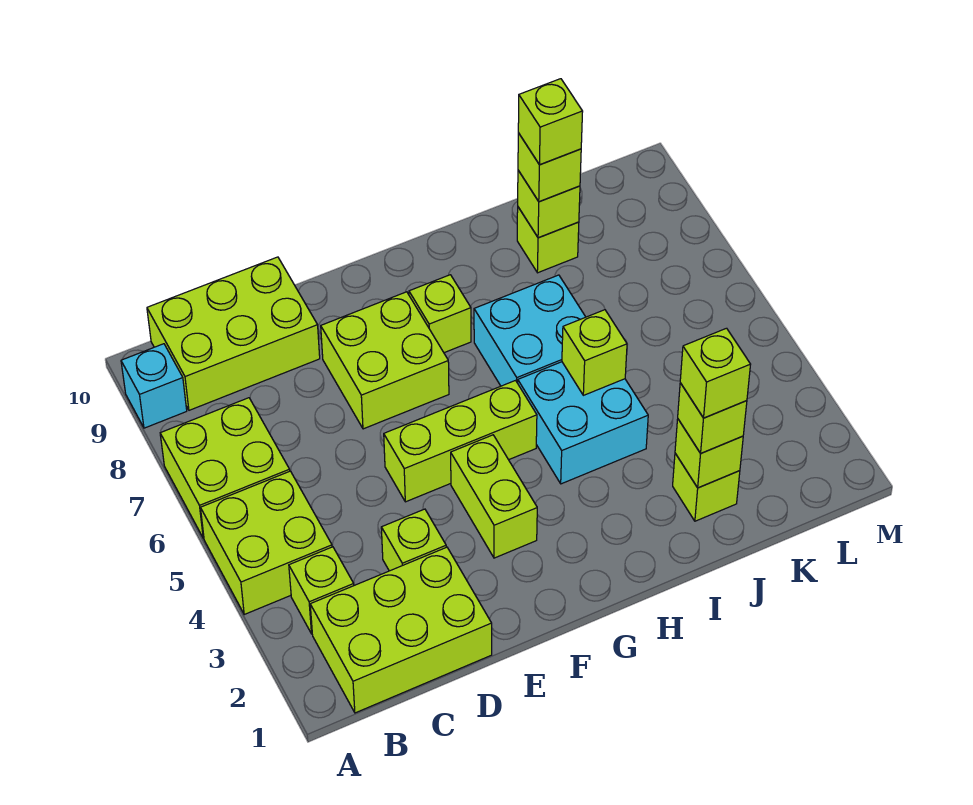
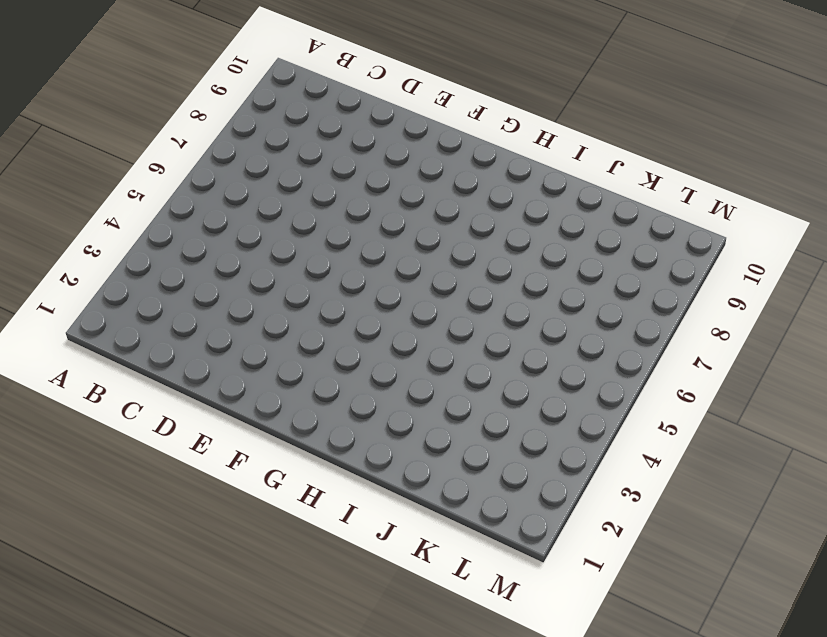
none -> lime 2x2 brick [201,471,332,614]
none -> lime 2x2 brick [160,398,290,538]
none -> cyan 1x1 brick [121,344,187,428]

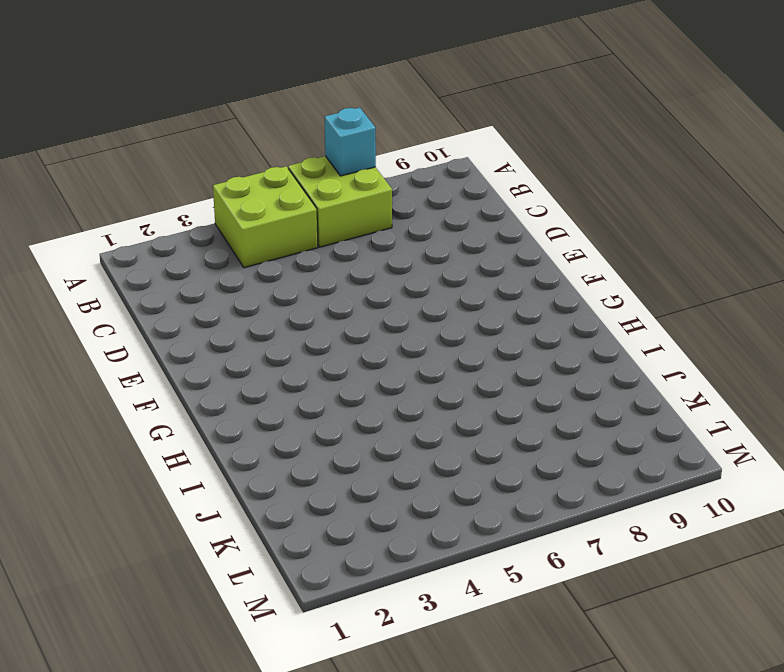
cyan 1x1 brick [325,108,376,176] -> cyan 1x1 brick moved to [121,344,187,428]
none -> lime 2x3 brick [310,547,492,713]
none -> lime 1x1 brick [289,547,354,634]
none -> lime 2x3 brick [147,257,320,410]

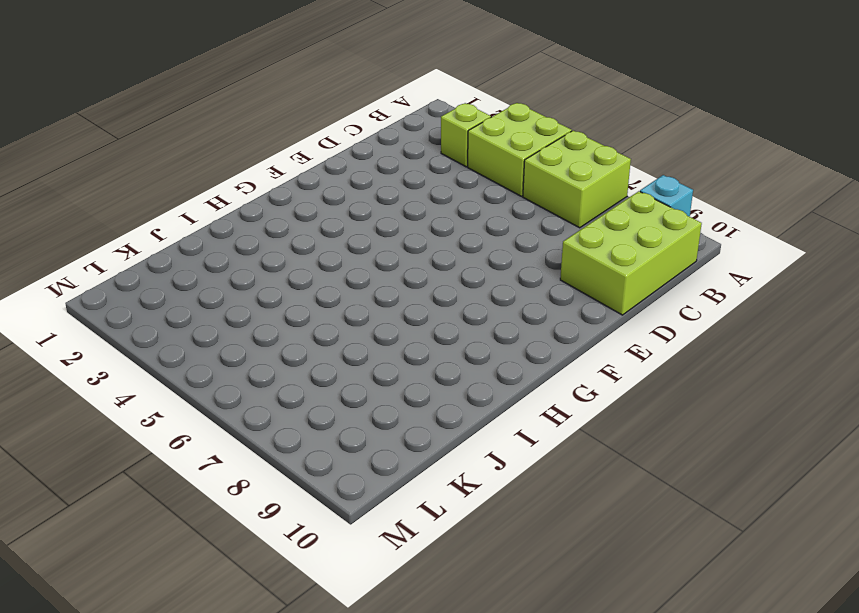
none -> lime 2x3 brick [310,547,492,713]
none -> lime 1x1 brick [381,509,446,571]
none -> lime 1x3 brick [384,381,537,502]

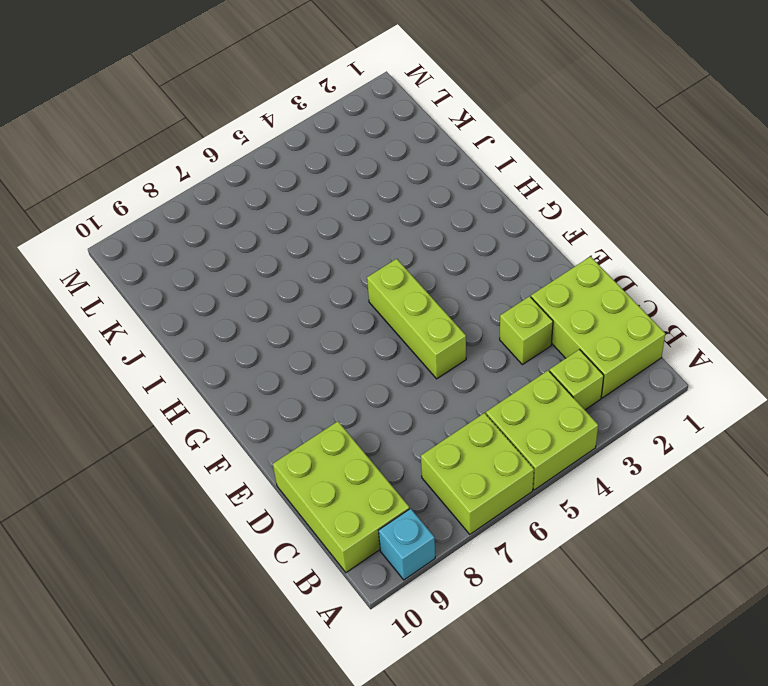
none -> lime 2x2 brick [321,292,449,429]
none -> lime 1x2 brick [451,435,537,558]
none -> lime 1x1 brick [409,275,471,353]

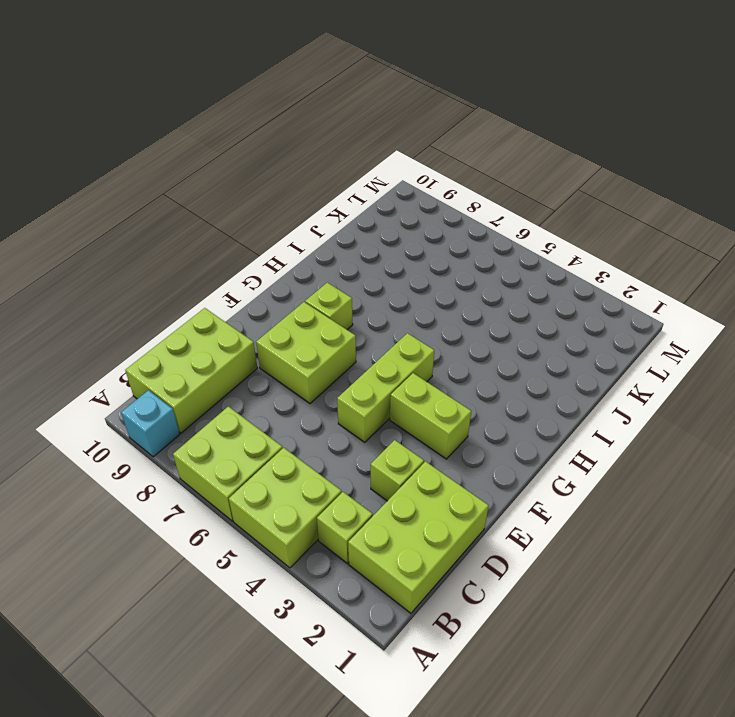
none -> cyan 2x2 brick [518,362,648,484]
none -> cyan 2x2 brick [474,275,585,386]
none -> lime 1x1 brick [673,453,740,521]

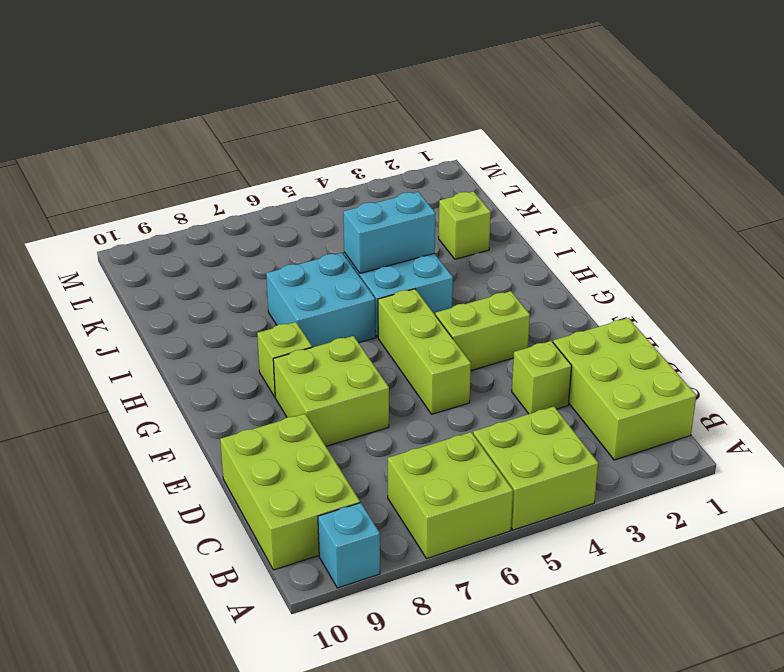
cyan 1x2 brick [343,192,435,273] -> lime 1x1 brick [562,310,627,395]
none -> lime 1x1 brick [289,547,354,634]
none -> lime 1x1 brick [517,207,579,273]
none -> lime 1x1 brick [675,419,743,488]

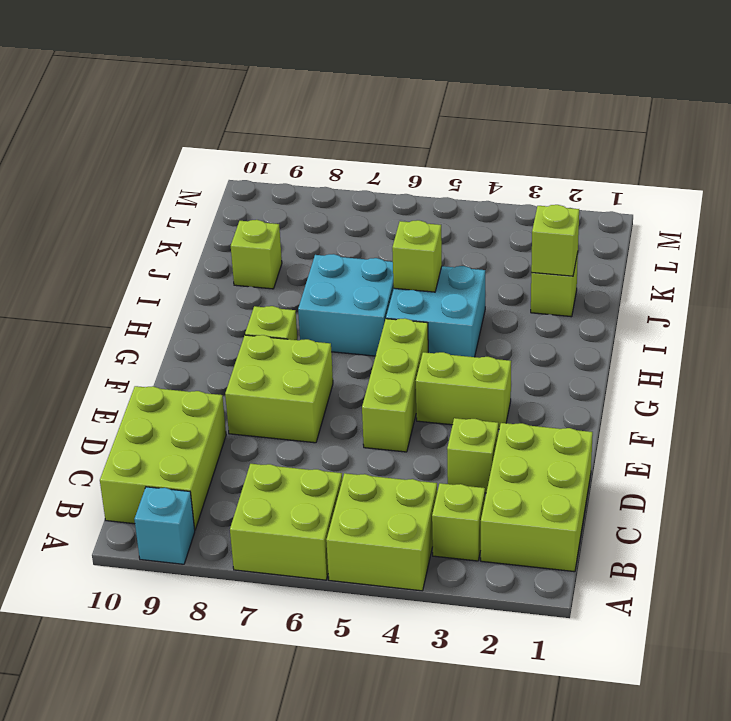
none -> lime 1x1 brick [518,170,580,238]
none -> lime 1x1 brick [678,383,747,453]
none -> lime 1x1 brick [518,133,581,202]

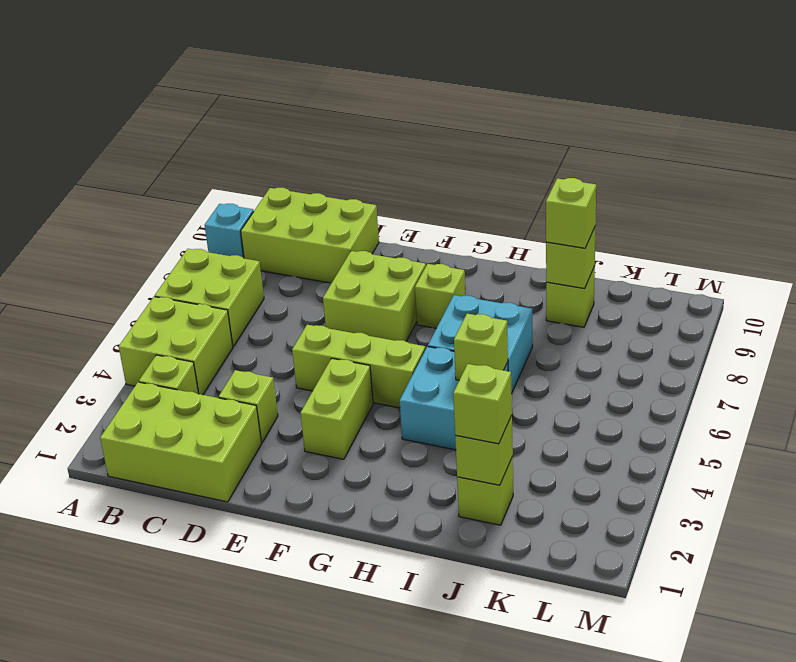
none -> lime 1x1 brick [680,328,751,418]
none -> lime 1x1 brick [518,79,583,165]

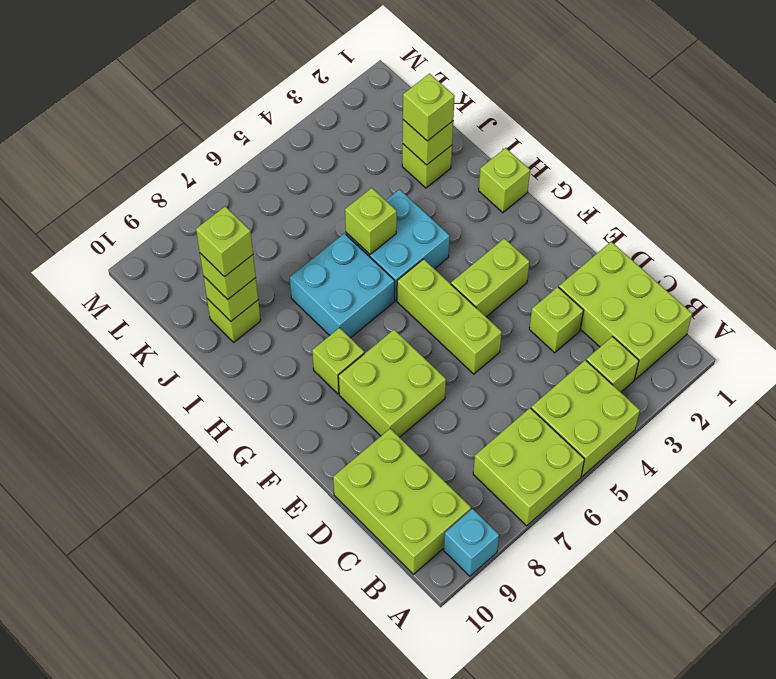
lime 1x1 brick [479,148,530,213] -> lime 1x1 brick moved to [680,328,751,418]

